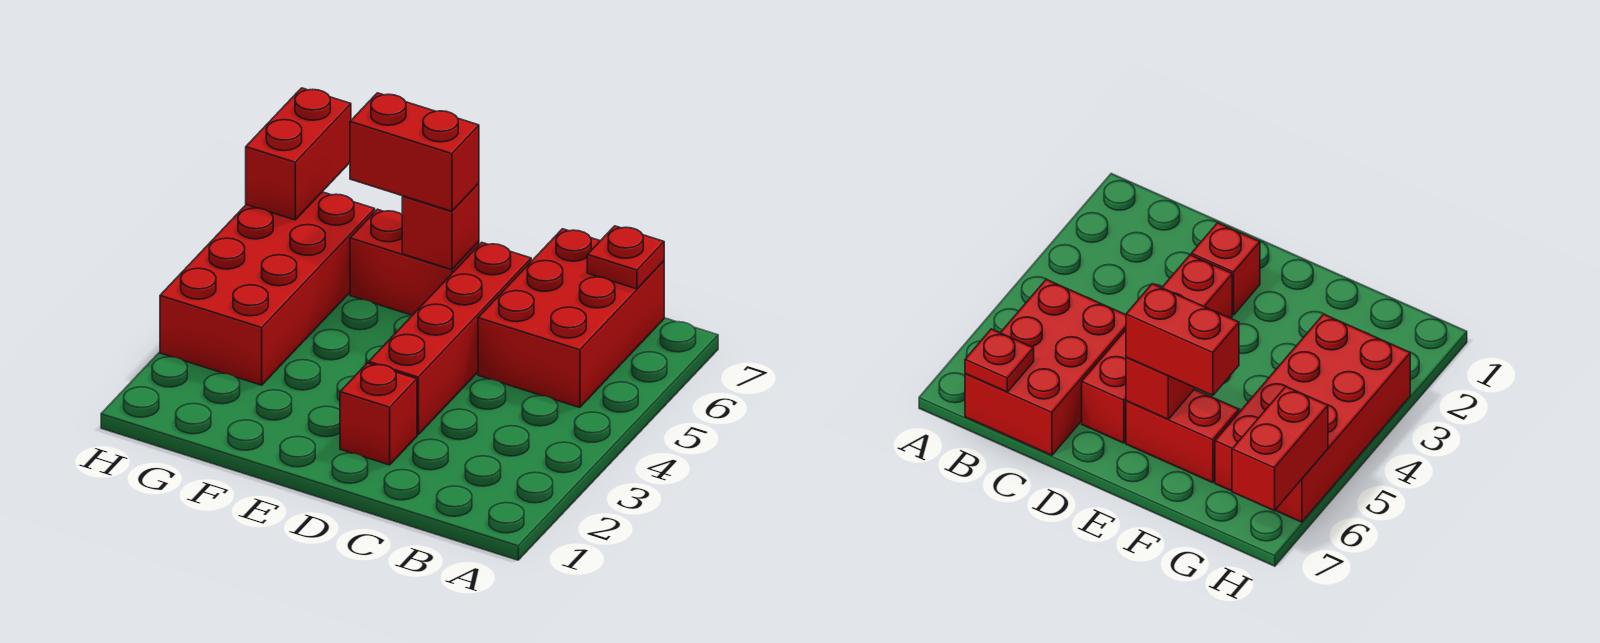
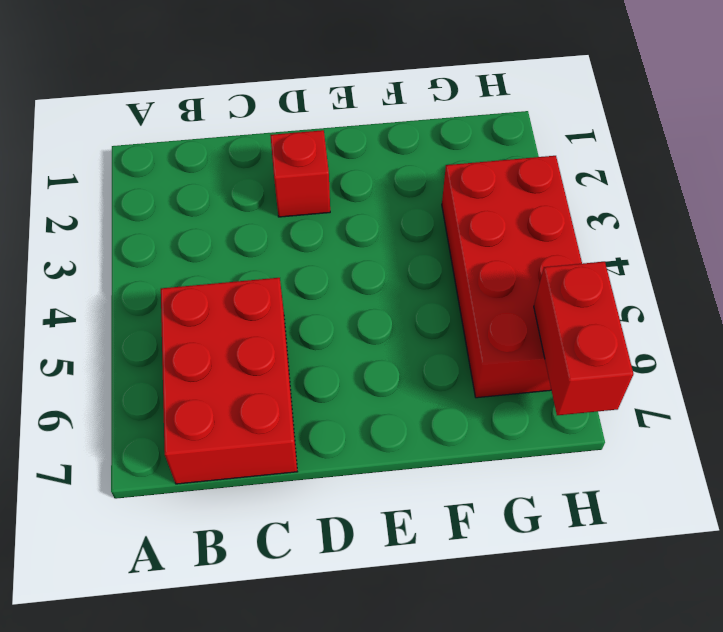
none -> red 1x4 brick [369,243,531,435]
none -> red 1x2 brick [350,209,479,315]

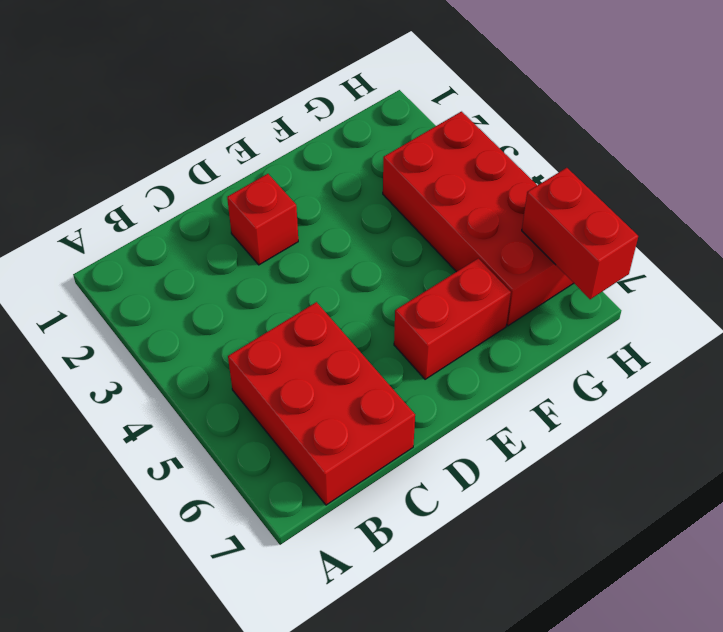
none -> red 1x4 brick [369,243,531,435]
none -> red 1x1 plate [587,226,664,289]

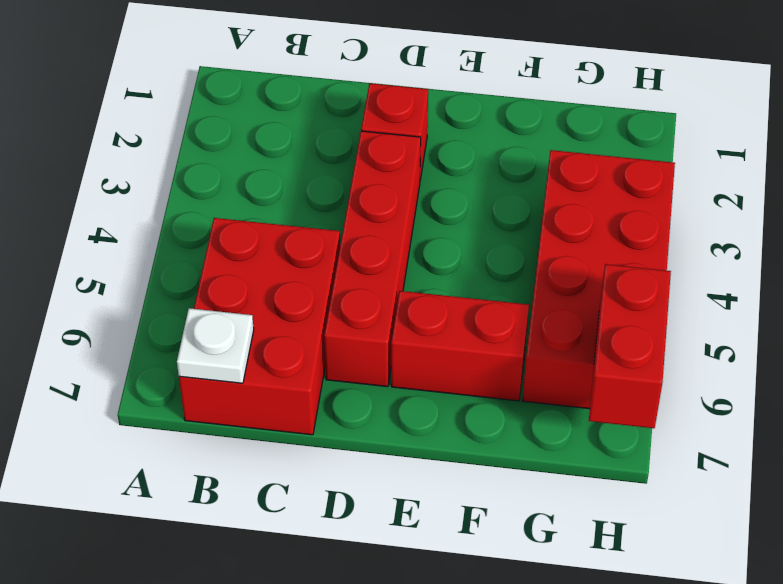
white 1x1 plate [177,308,254,383] -> red 1x1 plate [587,226,664,289]
none -> red 1x1 brick [402,183,479,270]
none -> red 1x2 brick [350,93,479,211]

